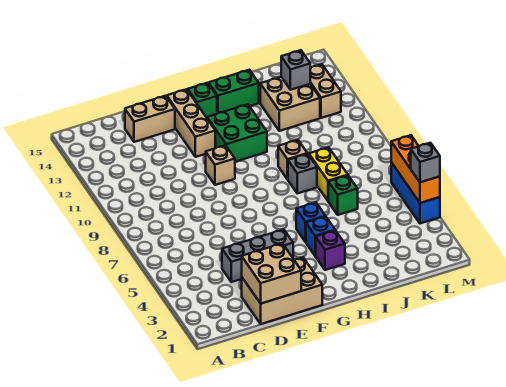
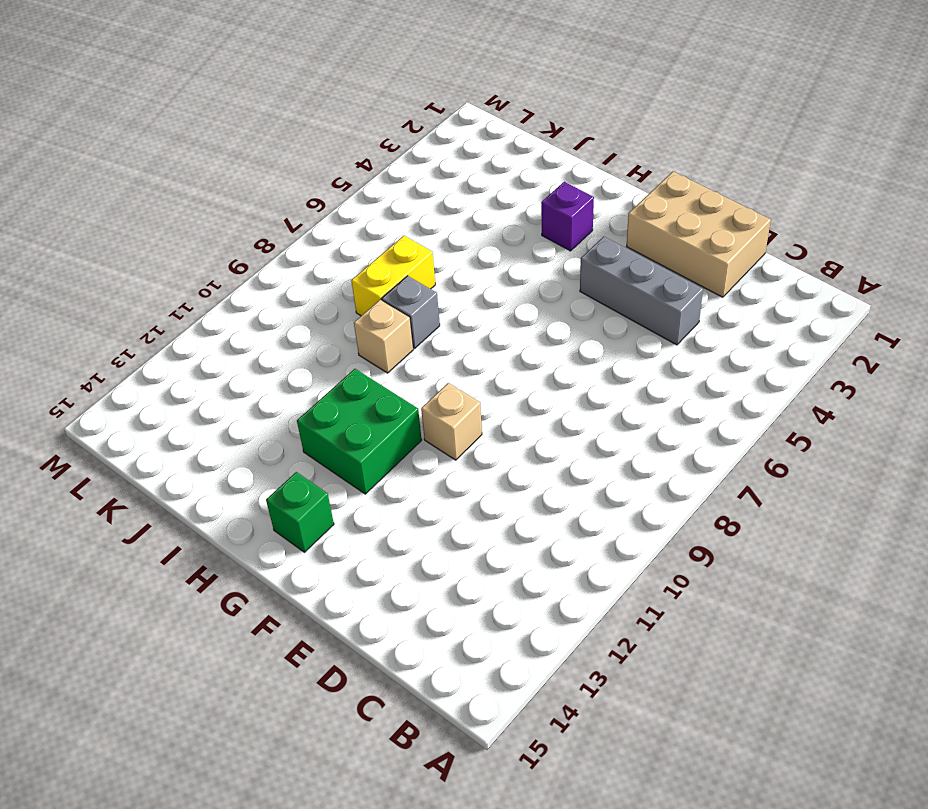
none -> tan 1x2 brick [125,96,175,142]
none -> tan 1x3 brick [167,89,215,157]
none -> blue 1x1 brick [306,216,335,256]

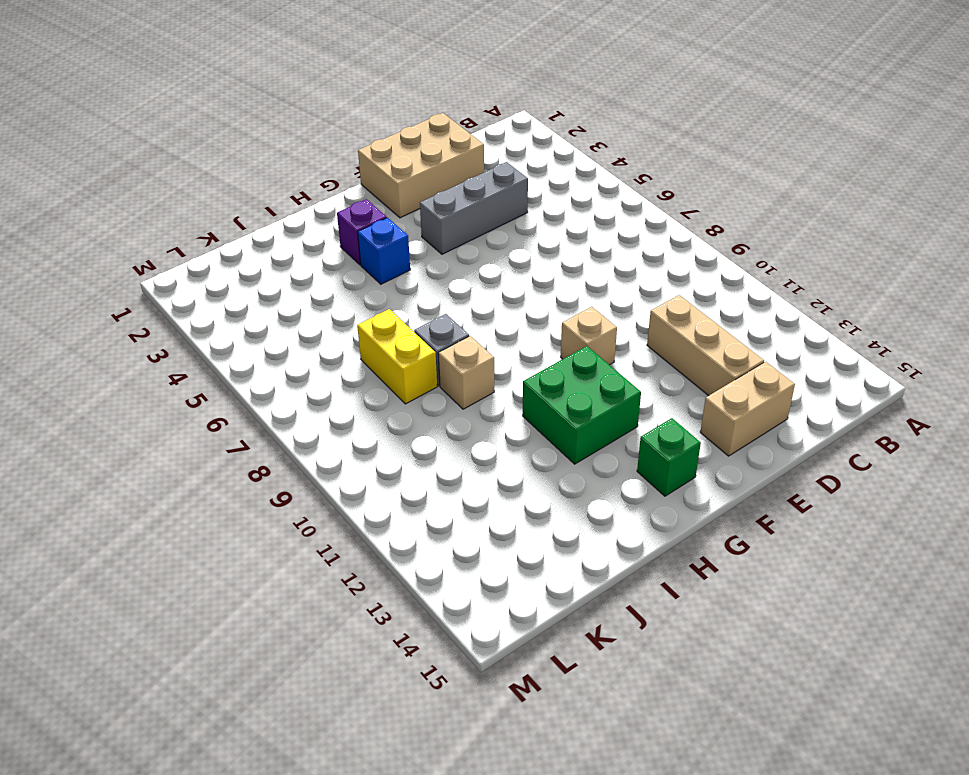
tan 1x3 brick [647,295,764,396] -> tan 1x3 brick moved to [167,89,215,157]
none -> blue 1x1 brick [296,202,325,242]
none -> green 1x2 brick [209,70,259,113]
none -> green 1x1 brick [328,175,358,215]

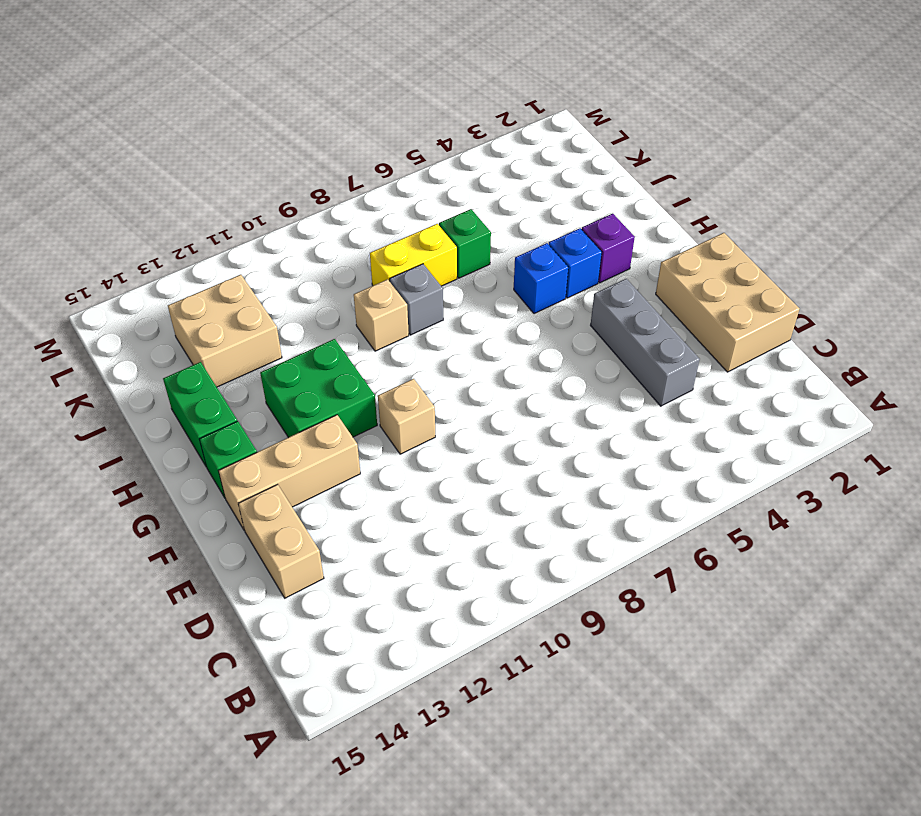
none -> tan 1x2 brick [310,64,341,118]
none -> blue 1x3 brick [391,162,440,224]
none -> tan 2x2 brick [242,243,301,304]

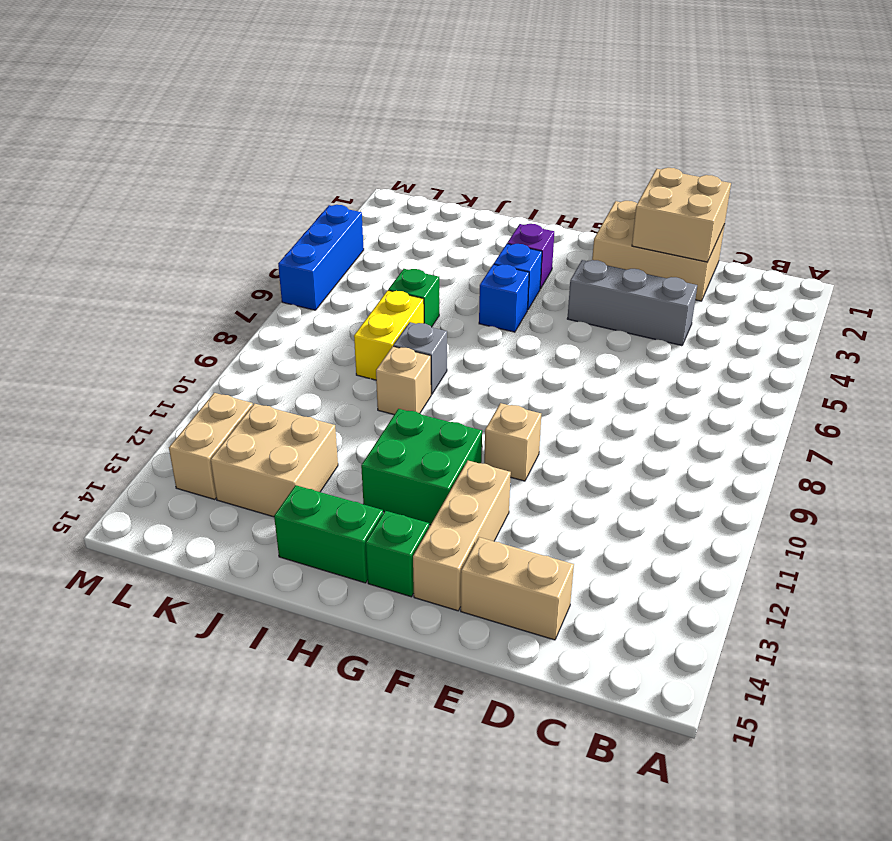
none -> grey 1x1 brick [281,50,310,90]
none -> orange 1x3 brick [391,135,440,203]
none -> grey 1x1 brick [411,143,440,182]

